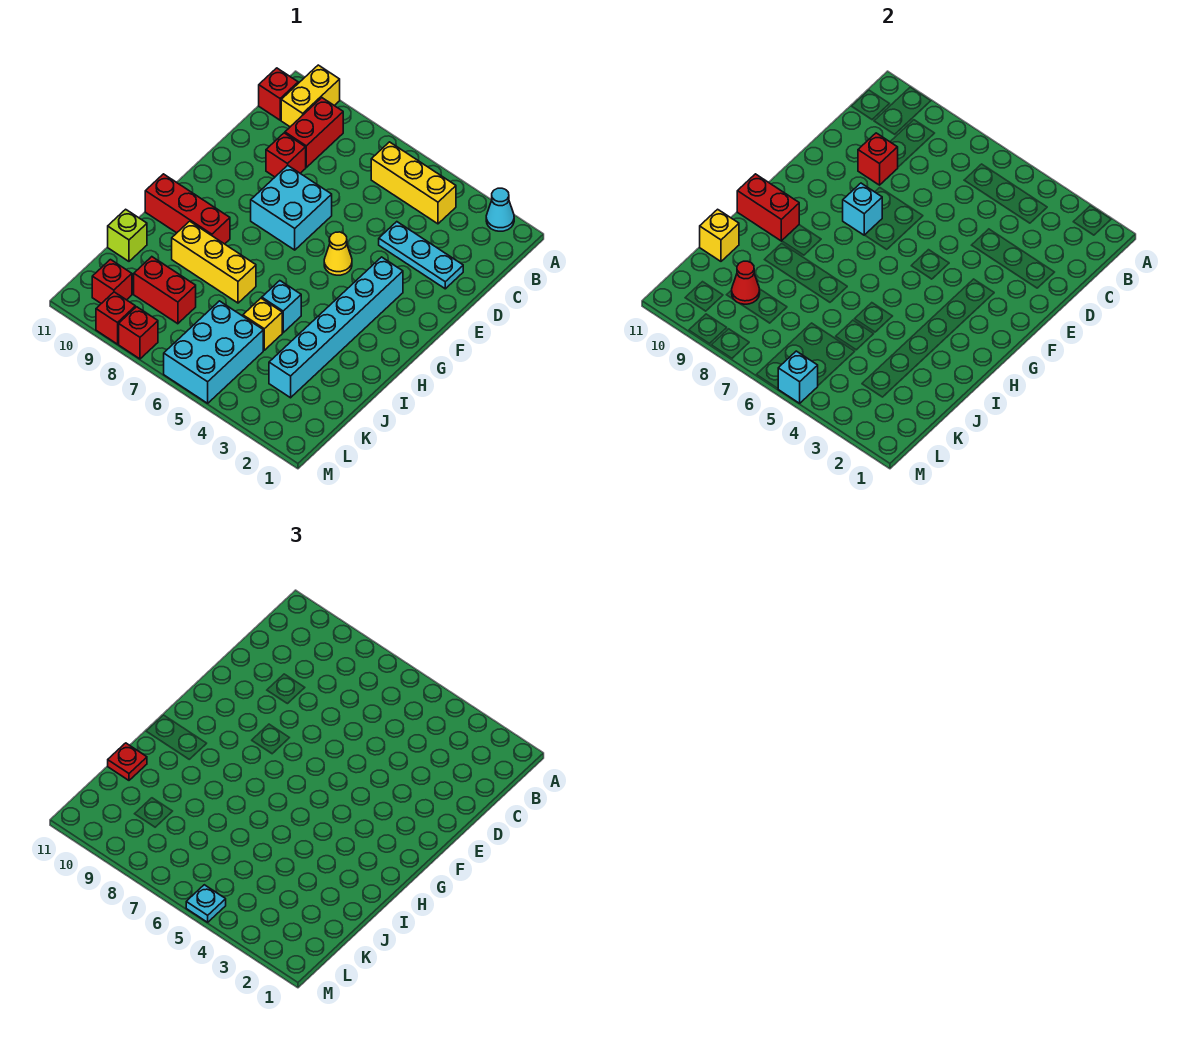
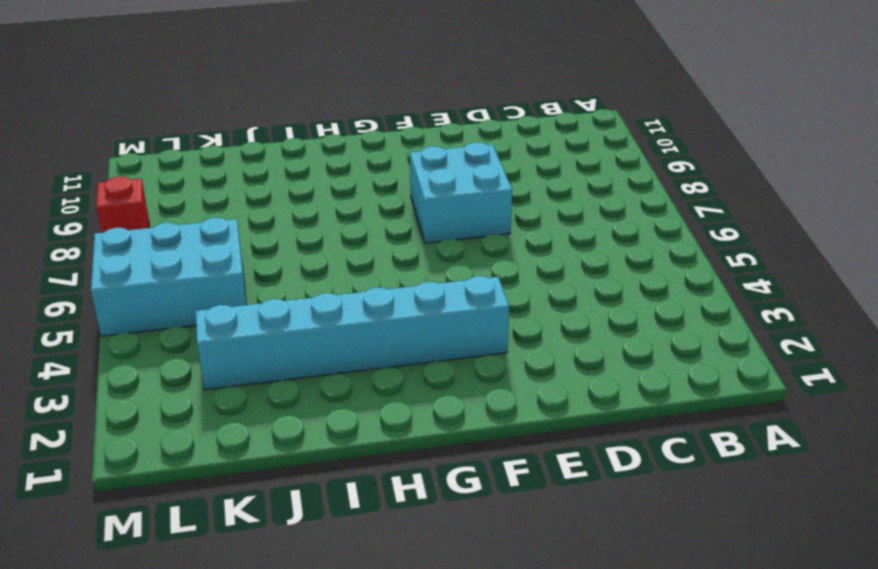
none -> cyan 1x1 cone [486,188,514,231]
none -> yellow 1x2 brick [281,65,340,127]
none -> yellow 1x3 brick [371,142,456,224]

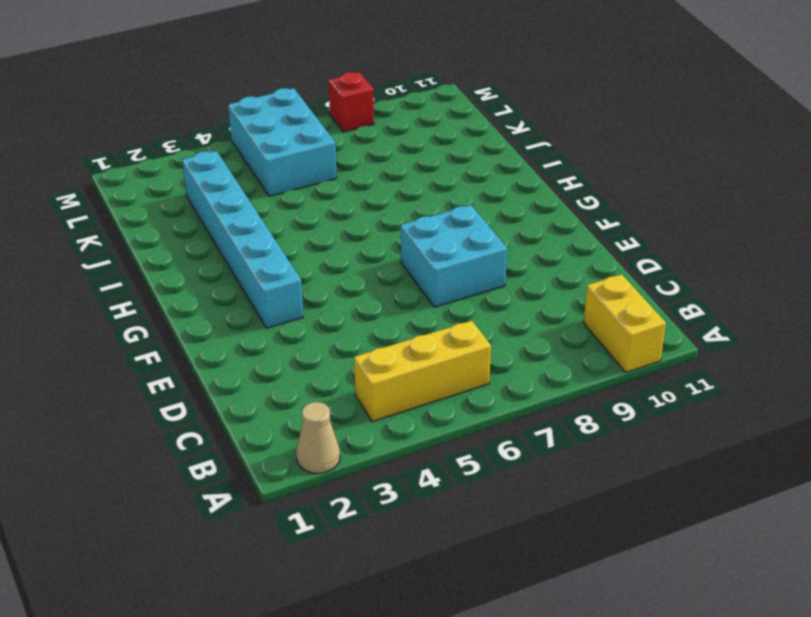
tan 1x1 cone [296,402,340,473] -> cyan 1x1 cone [486,188,514,231]
none -> red 1x2 brick [285,98,343,167]
none -> red 1x1 brick [259,68,298,120]
none -> cyan 1x3 plate [379,222,463,289]

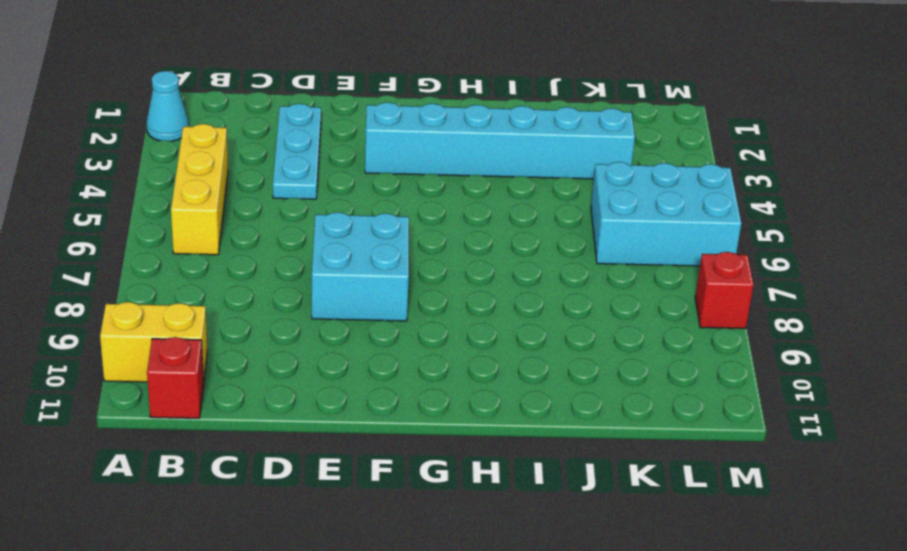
none -> red 1x2 brick [285,98,343,167]
none -> red 1x1 brick [266,133,306,177]
none -> yellow 1x1 cone [324,232,352,275]

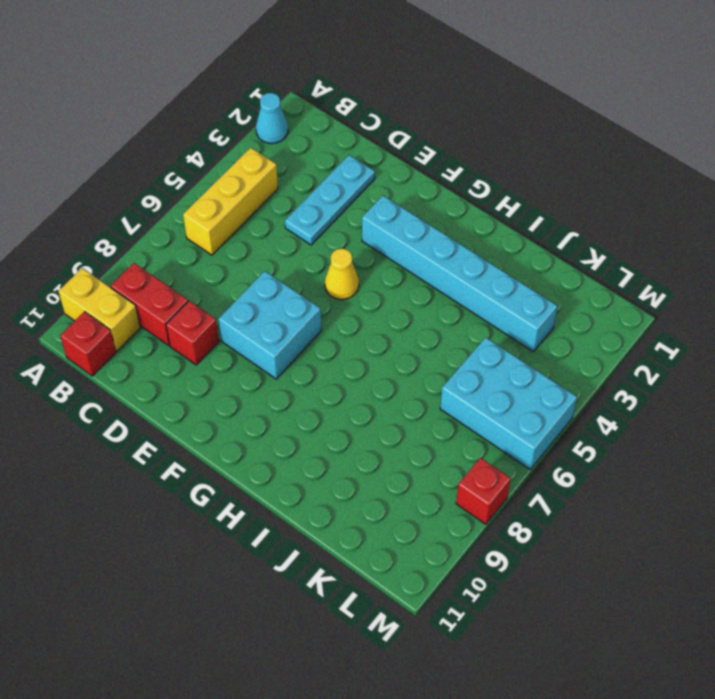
none -> red 1x3 brick [145,174,230,244]
none -> cyan 1x1 brick [262,281,301,333]
none -> yellow 1x3 brick [172,221,256,303]

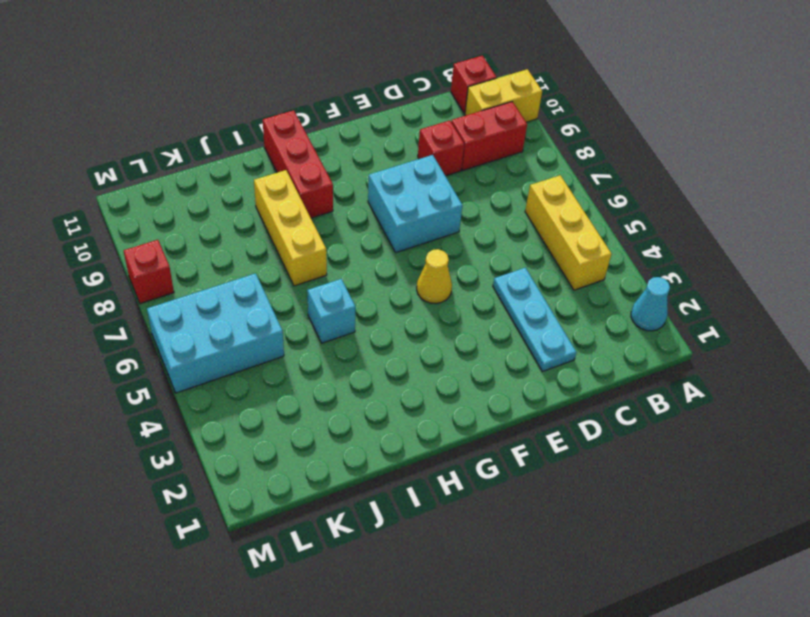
none -> cyan 1x6 brick [269,257,403,398]
none -> yellow 1x1 brick [243,298,282,350]
none -> lime 1x1 brick [108,209,147,261]

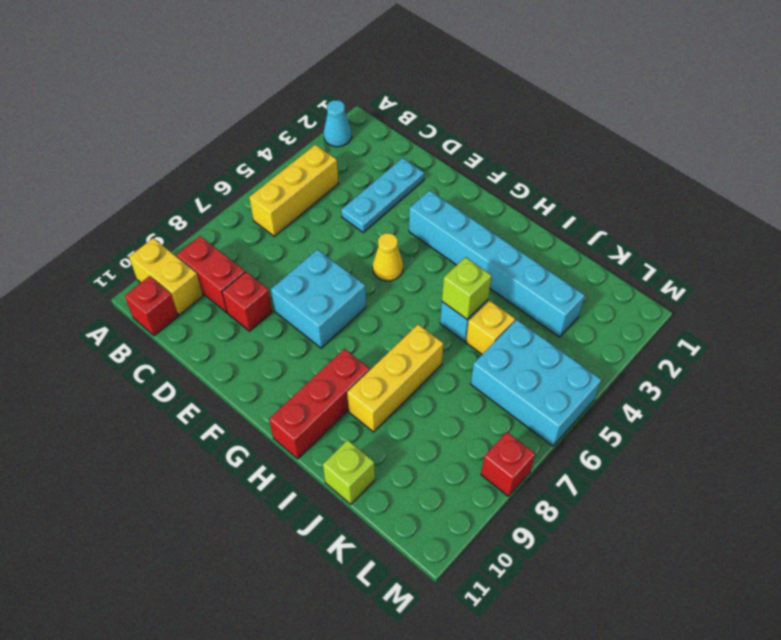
lime 1x1 brick [442,257,492,319] -> none
none -> red 1x2 brick [134,257,196,324]
none -> red 1x1 brick [92,260,132,304]
none -> red 1x1 brick [96,292,135,344]

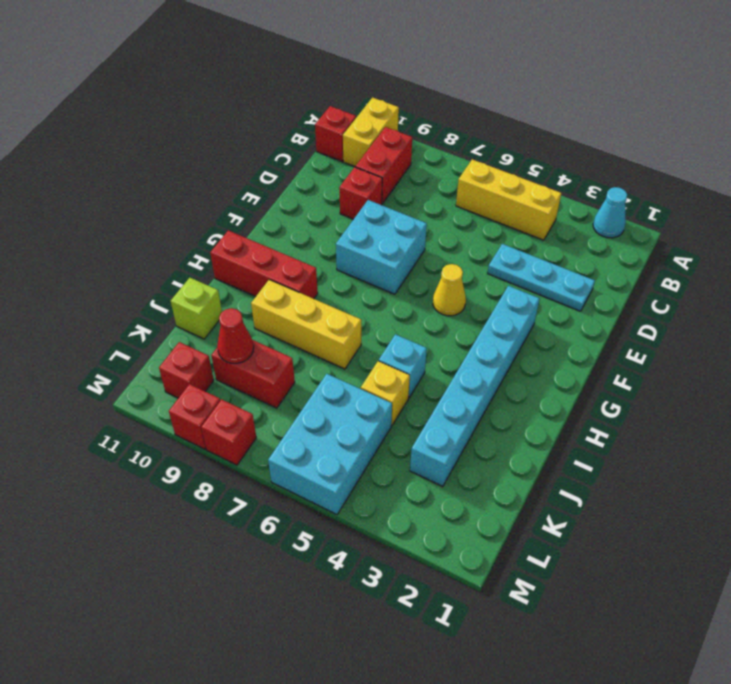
none -> red 1x1 brick [858,133,898,185]
none -> cyan 1x1 brick [843,183,882,235]
none -> red 1x2 brick [737,174,799,241]

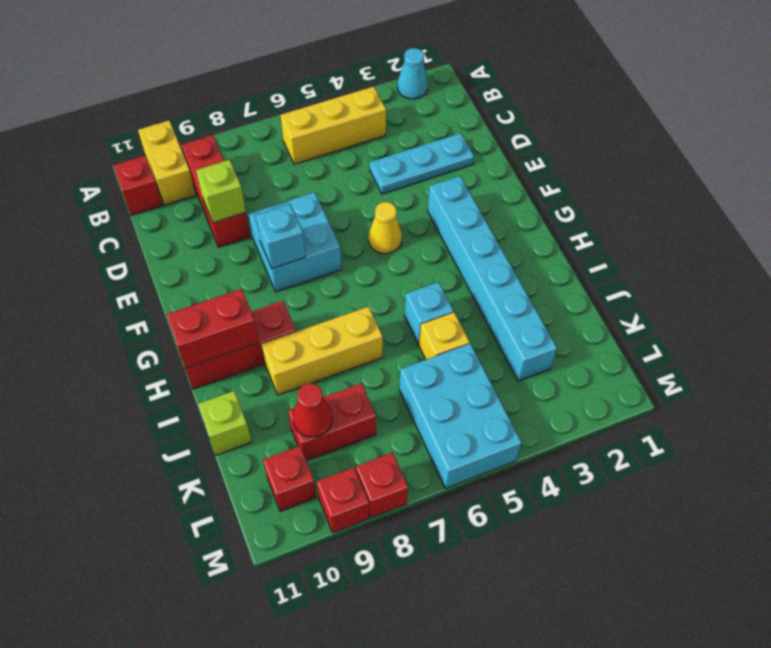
lime 1x1 brick [196,160,246,223] -> red 1x1 brick [858,133,898,185]
none -> yellow 1x1 brick [700,209,739,261]
none -> cyan 1x1 brick [778,351,818,403]
none -> red 1x1 plate [108,743,147,780]

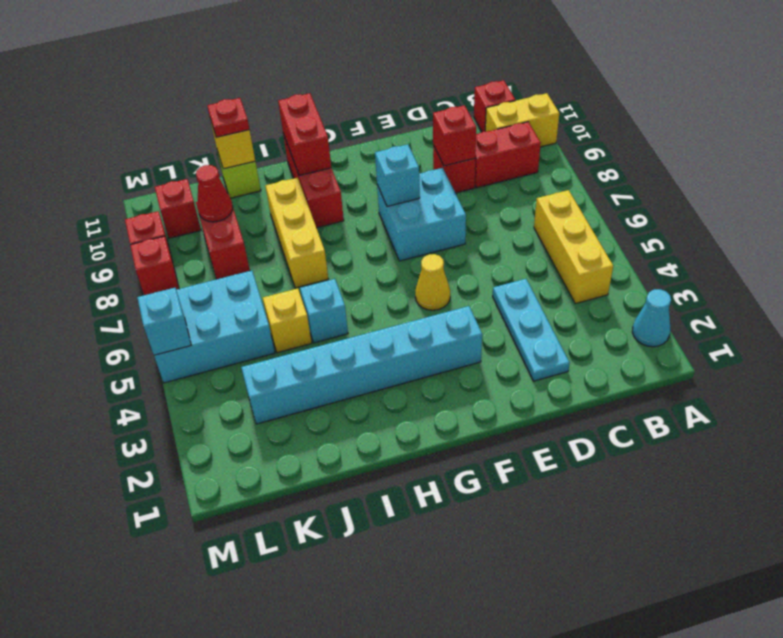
none -> cyan 1x1 plate [186,885,226,922]

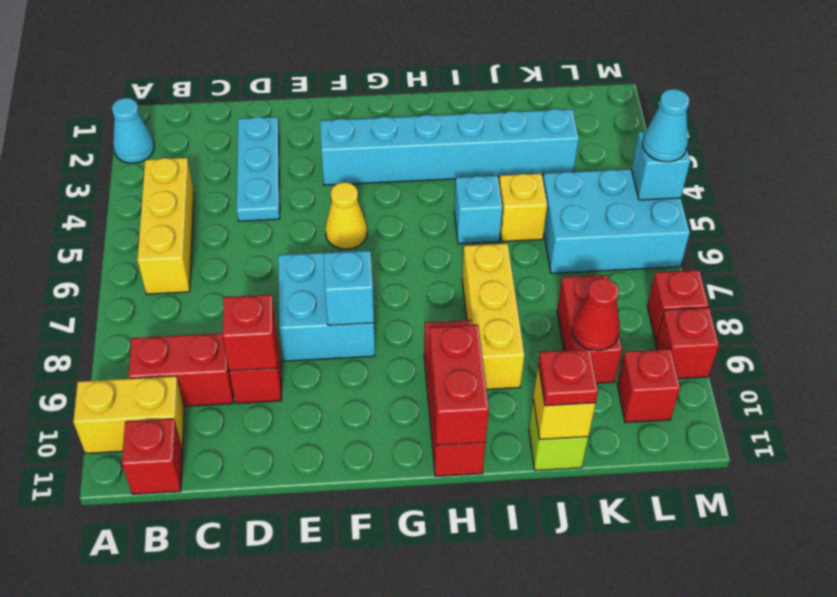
cyan 1x1 cone [643,89,689,162] -> cyan 1x1 plate [186,885,226,922]

